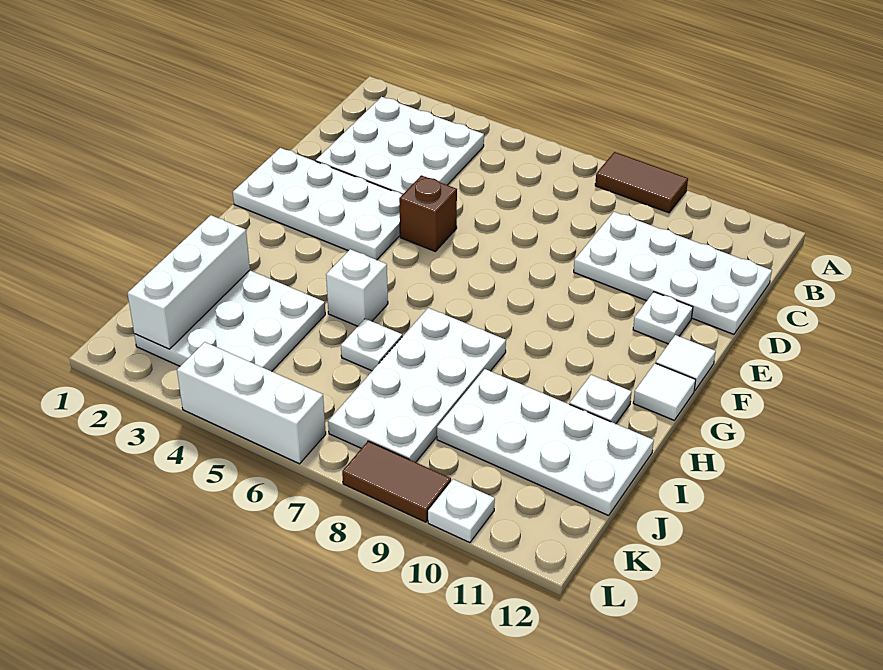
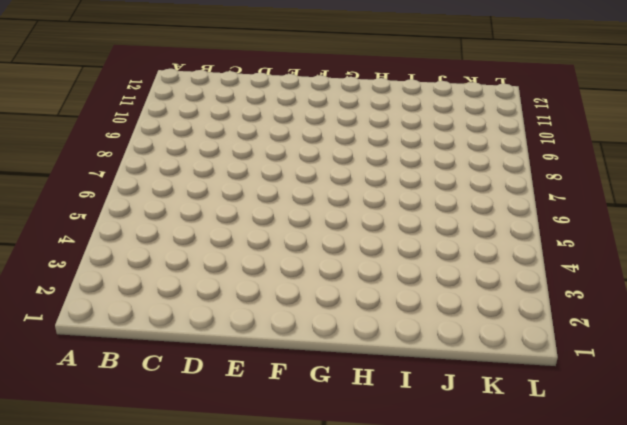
none -> brown 1x2 tile [595,152,688,213]
none -> white 3x3 plate [316,97,484,195]
none -> white 2x4 plate [574,212,772,334]

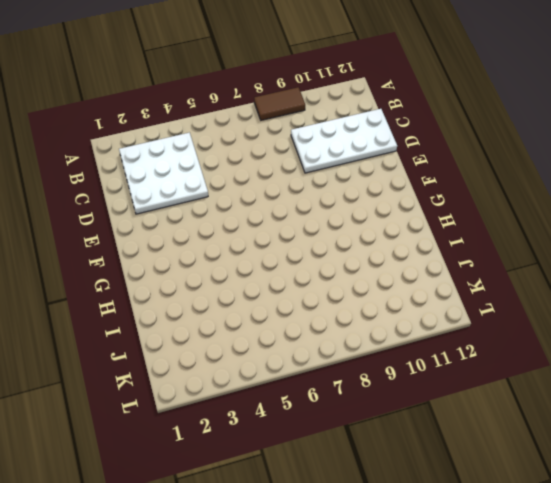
none -> white 2x4 plate [233,148,402,260]
none -> brown 1x1 brick [399,175,457,252]
none -> white 1x1 plate [633,292,693,344]

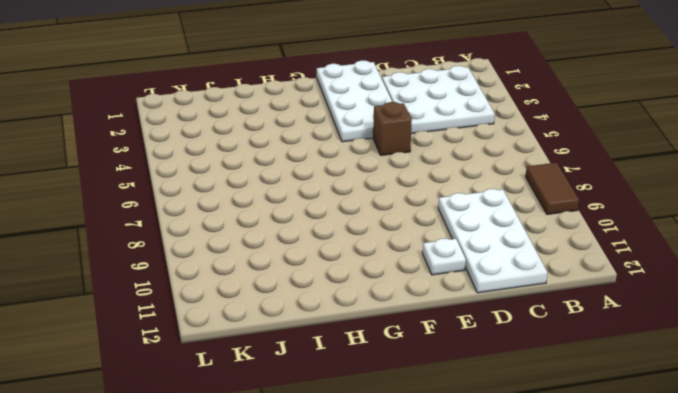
none -> white 1x1 tile [656,335,716,391]
none -> white 1x1 tile [633,363,696,420]
none -> white 1x1 brick [326,249,388,326]

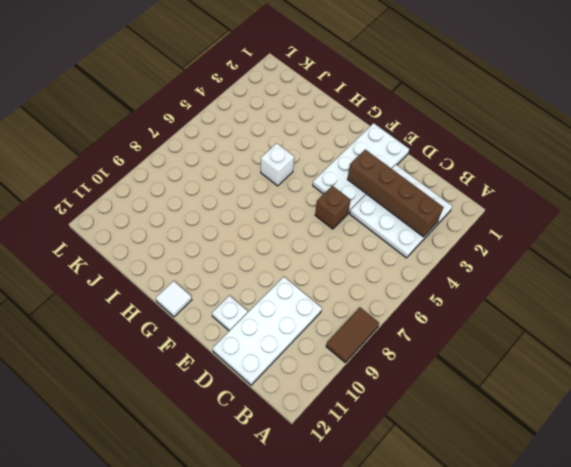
brown 1x4 brick [347,150,444,237] -> none
none -> white 1x1 tile [656,335,716,391]
none -> white 2x4 plate [328,308,506,462]
none -> white 1x1 plate [570,375,631,424]

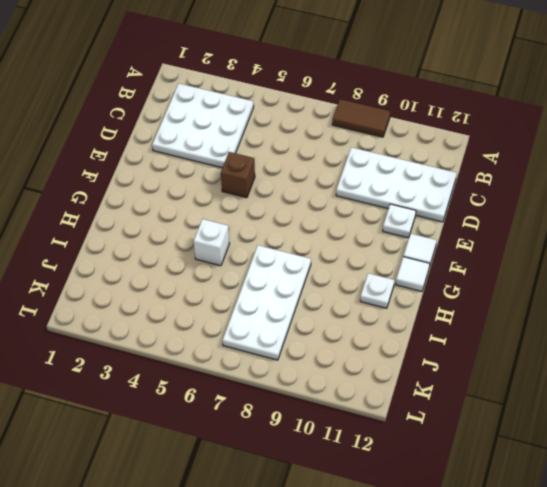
none -> white 2x4 plate [233,148,402,260]
none -> white 3x3 plate [134,270,325,371]
none -> white 1x1 plate [341,319,402,371]

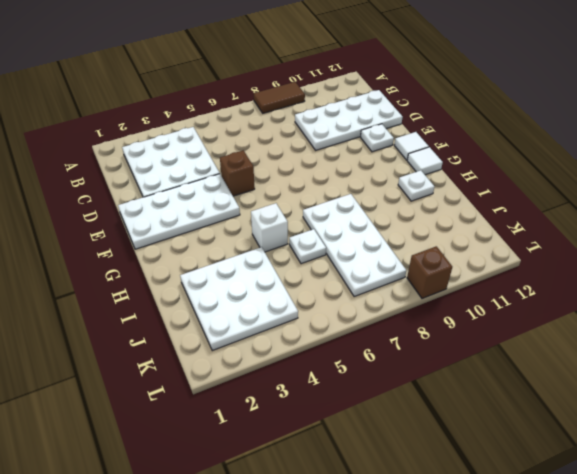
brown 1x1 brick [407,246,452,298] -> brown 1x2 tile [342,441,451,522]
none -> white 2x4 plate [437,369,654,515]
none -> white 1x3 brick [177,342,326,464]
none -> white 1x1 plate [428,479,495,543]

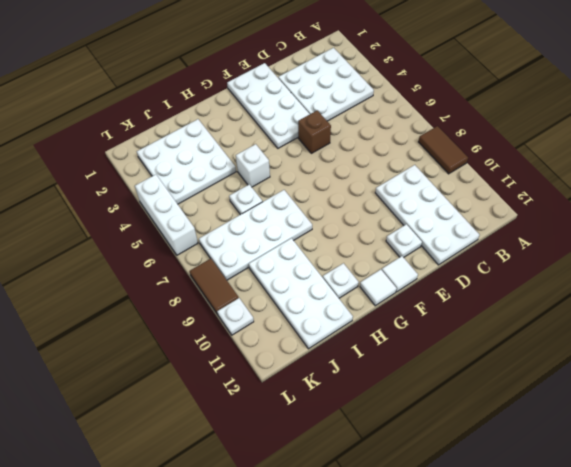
none -> white 1x3 brick [128,215,250,349]

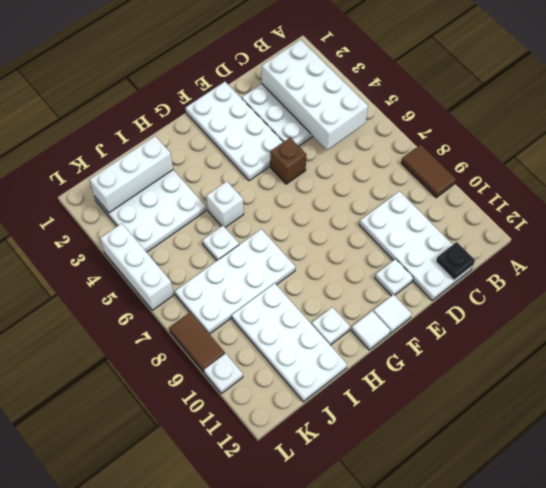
white 2x4 brick [262,40,368,150] -> none
black 1x1 plate [436,242,475,280] -> none

